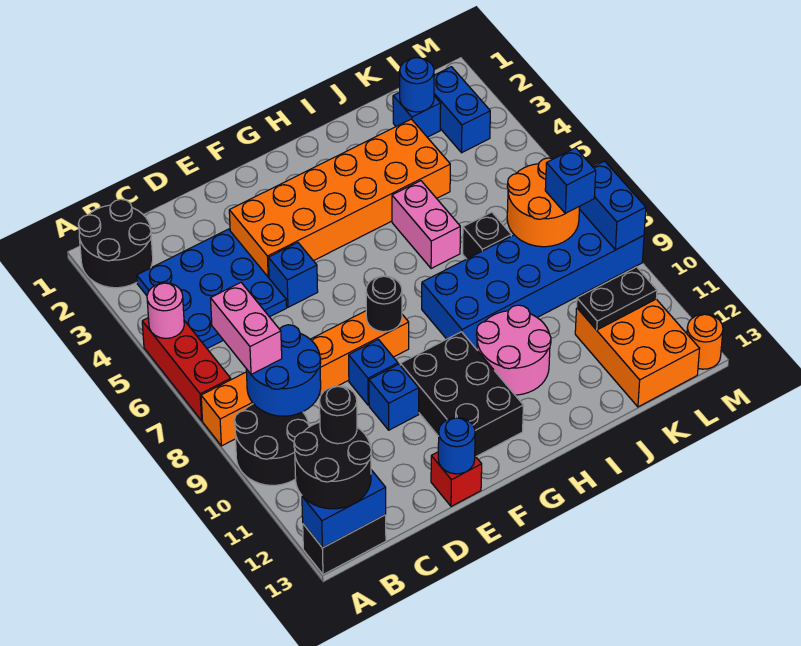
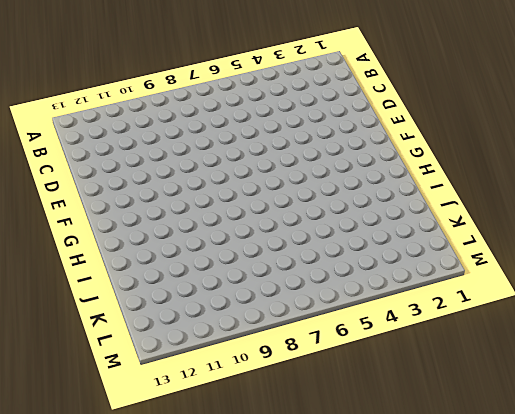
none -> black 2x2 round brick [78,199,153,288]
none -> red 1x3 brick [142,318,231,421]
none -> orange 1x6 brick [201,311,409,446]
none -> black 2x2 round brick [234,404,309,485]

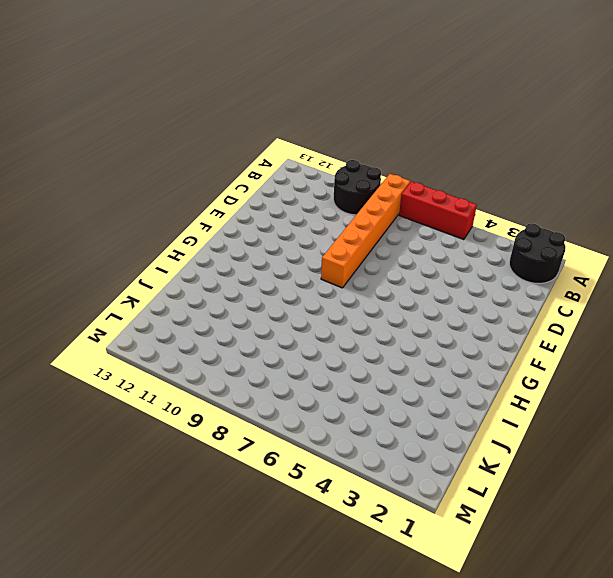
none -> black 1x2 brick [303,515,386,575]
none -> blue 3x3 plate [137,229,287,348]
none -> orange 2x6 brick [229,119,450,278]
none -> blue 1x1 brick [268,243,318,307]

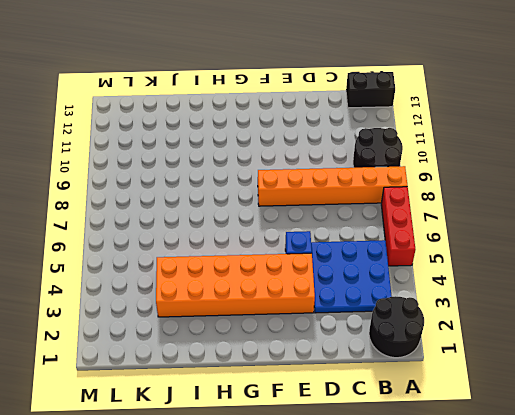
none -> blue 1x1 brick [349,339,398,405]
none -> blue 1x1 brick [369,364,419,430]
none -> red 1x1 brick [431,452,482,506]
none -> black 2x3 brick [400,332,523,456]

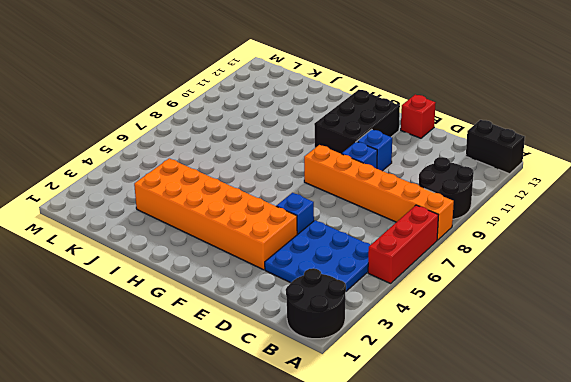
none -> blue 2x6 brick [422,209,644,349]
none -> pink 2x2 round brick [476,305,551,395]
none -> pink 1x2 brick [392,181,460,269]
none -> black 1x1 brick [463,212,511,259]

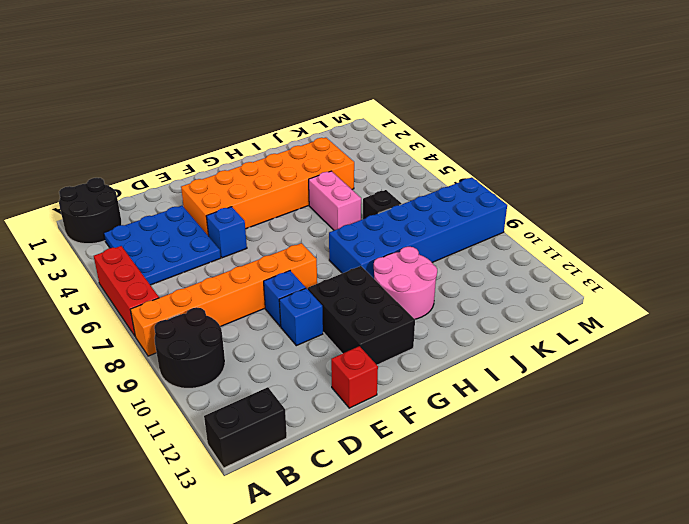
none -> blue 1x1 brick [393,92,441,137]
none -> orange 2x3 brick [575,299,700,407]
none -> blue 1x2 brick [434,67,490,153]
none -> orange 1x1 round brick [687,314,723,369]

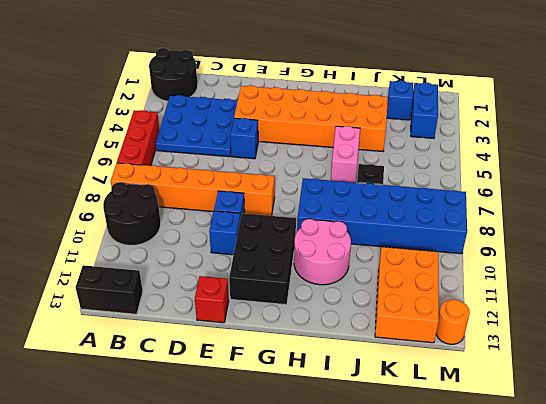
none -> pink 1x1 round brick [147,283,184,338]
none -> blue 1x2 brick [302,470,386,548]
none -> blue 2x2 round brick [246,325,321,416]
none -> blue 1x1 round brick [438,417,475,474]

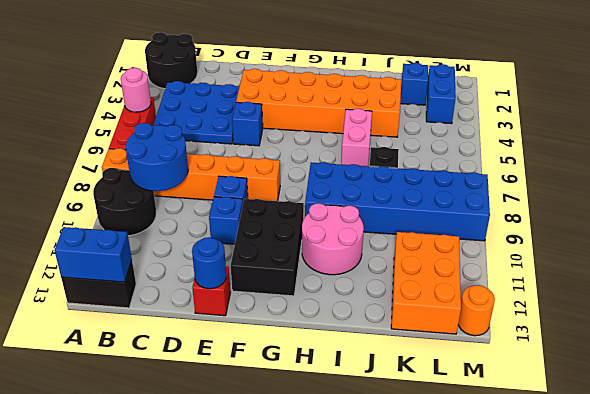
none -> black 1x1 round brick [366,276,402,332]
none -> blue 1x1 round brick [400,58,434,112]
none -> orange 2x2 round brick [507,158,580,247]
none -> black 1x2 plate [577,267,657,330]

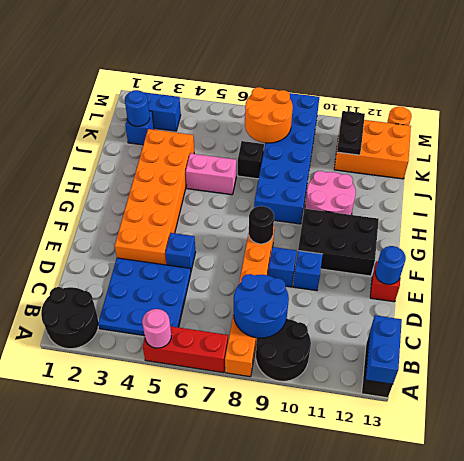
none -> blue 1x2 brick [579,161,646,250]
none -> black 2x2 round brick [294,422,371,509]
none -> pink 1x2 brick [211,283,282,374]
none -> blue 1x1 brick [545,148,596,213]

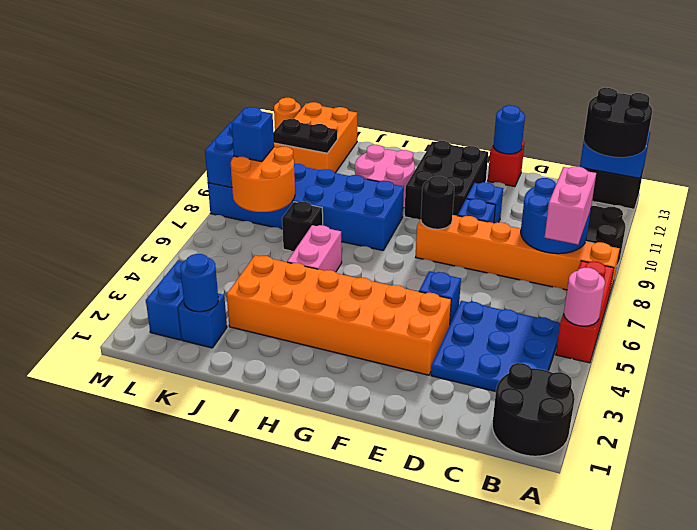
none -> black 1x1 round brick [320,386,357,444]

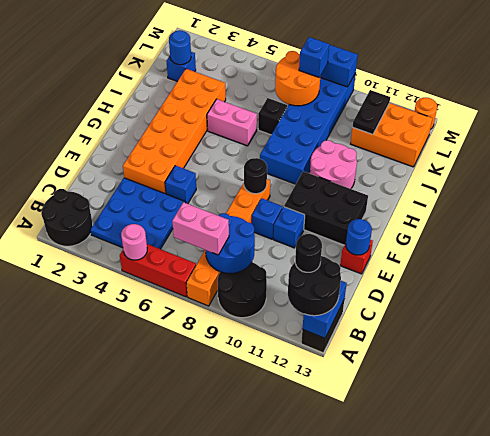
none -> blue 1x2 brick [434,67,490,153]

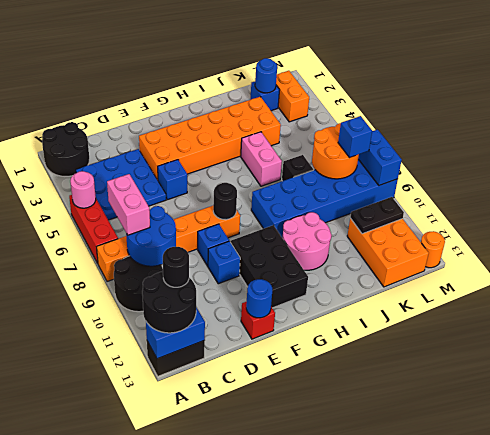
orange 1x2 brick [276,71,309,122] -> blue 1x2 brick [434,67,490,153]

